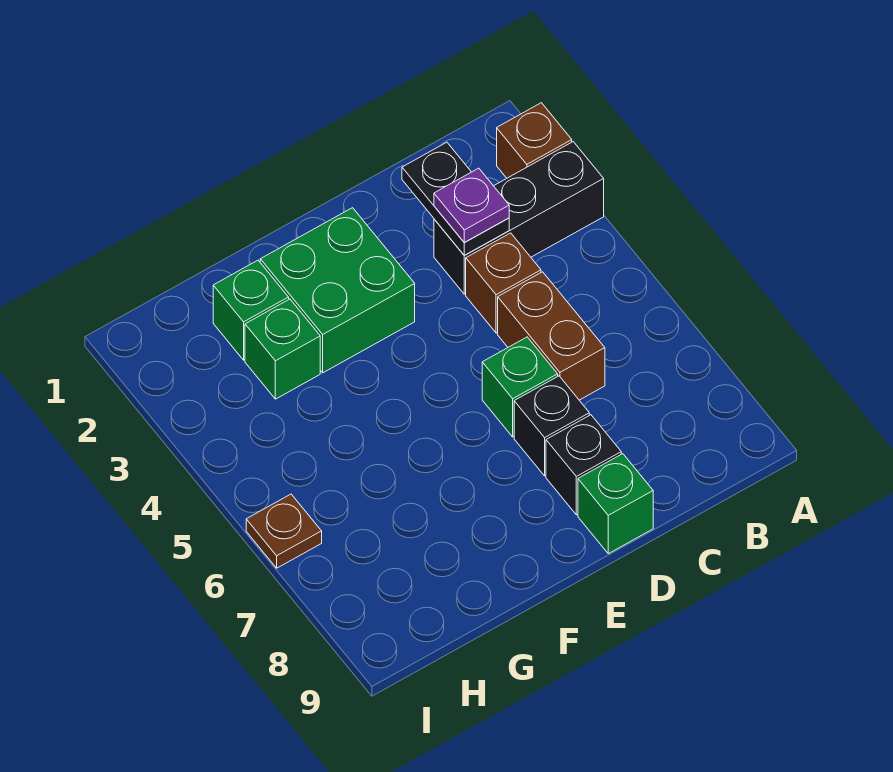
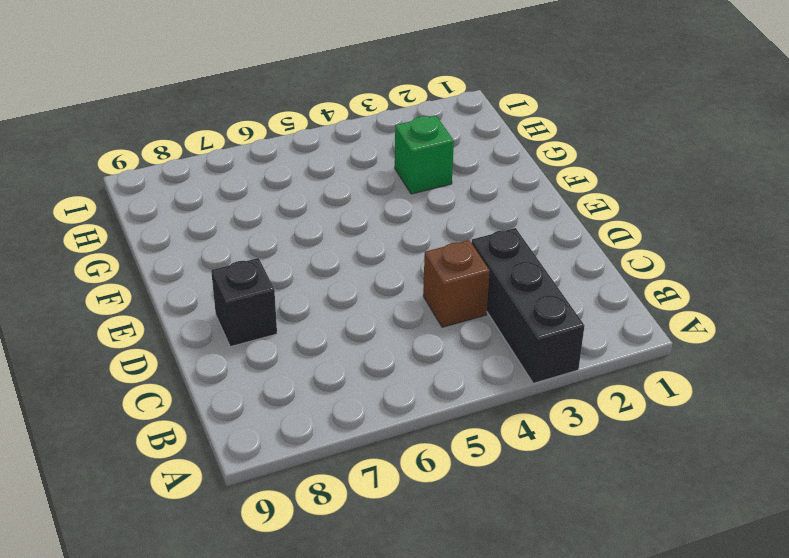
none -> brown 1x1 brick [497,103,572,178]
none -> brown 1x2 brick [498,272,605,400]
none -> green 1x1 brick [482,337,558,437]

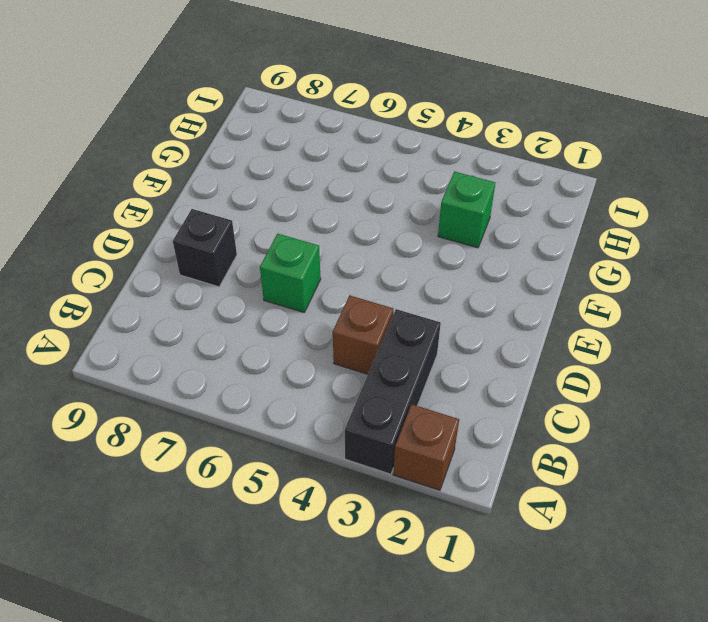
none -> brown 1x2 brick [498,272,605,400]
none -> black 1x1 brick [514,376,589,476]
none -> green 1x1 brick [578,454,653,554]

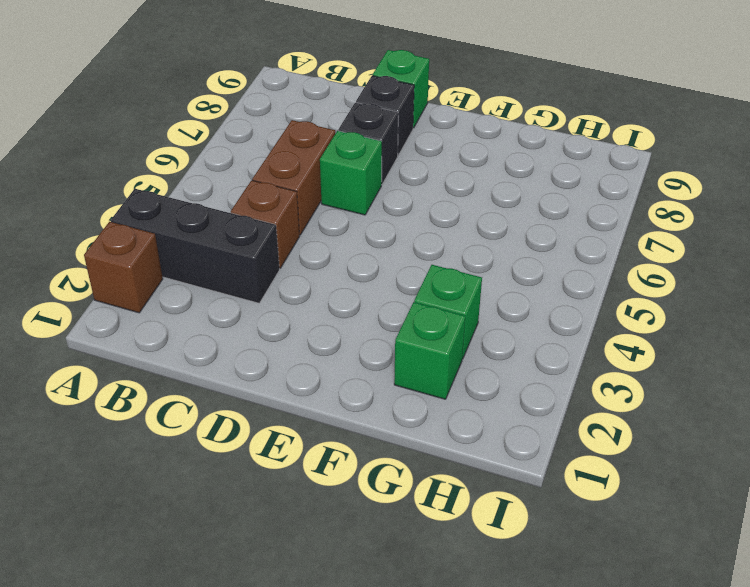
none -> green 2x2 brick [260,208,415,373]
none -> brown 1x1 plate [246,494,322,568]
none -> black 1x2 plate [402,142,509,255]

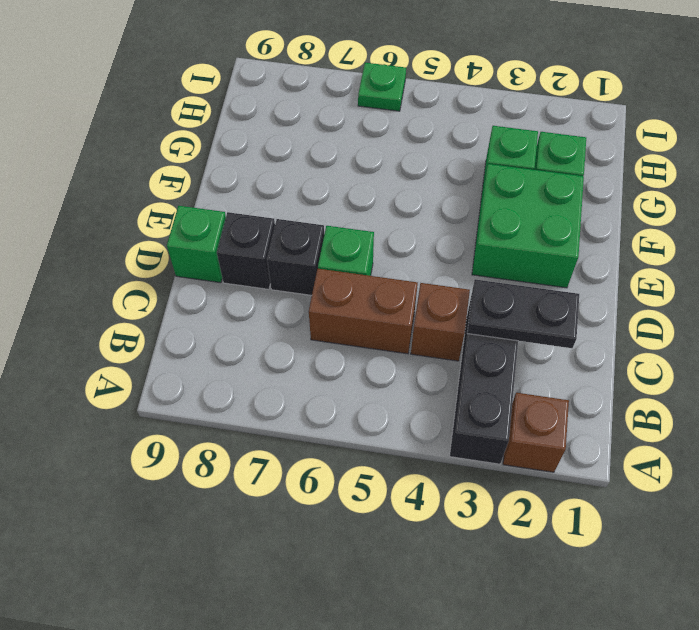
green 1x1 plate [358,63,406,111] -> brown 1x1 plate [246,494,322,568]
none -> purple 1x1 plate [434,168,509,242]

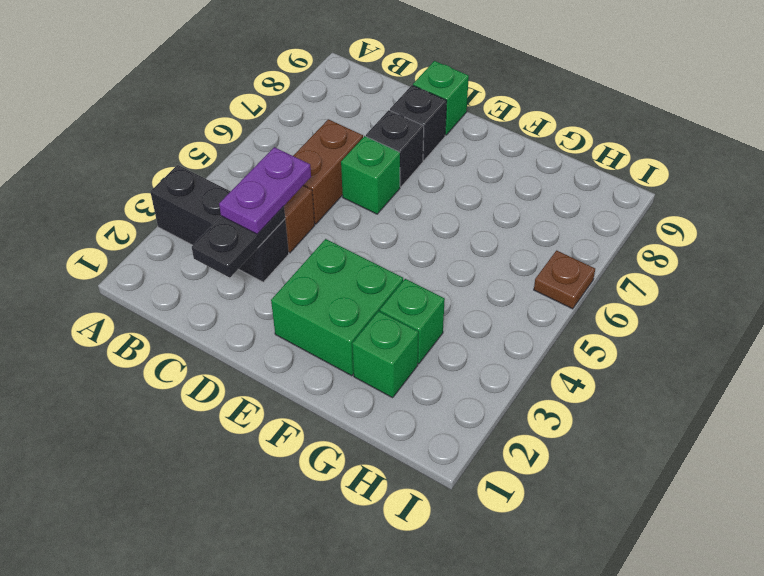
purple 1x2 plate [219,147,311,234] -> purple 1x1 plate [434,168,509,242]
none -> brown 1x1 brick [497,103,572,178]

